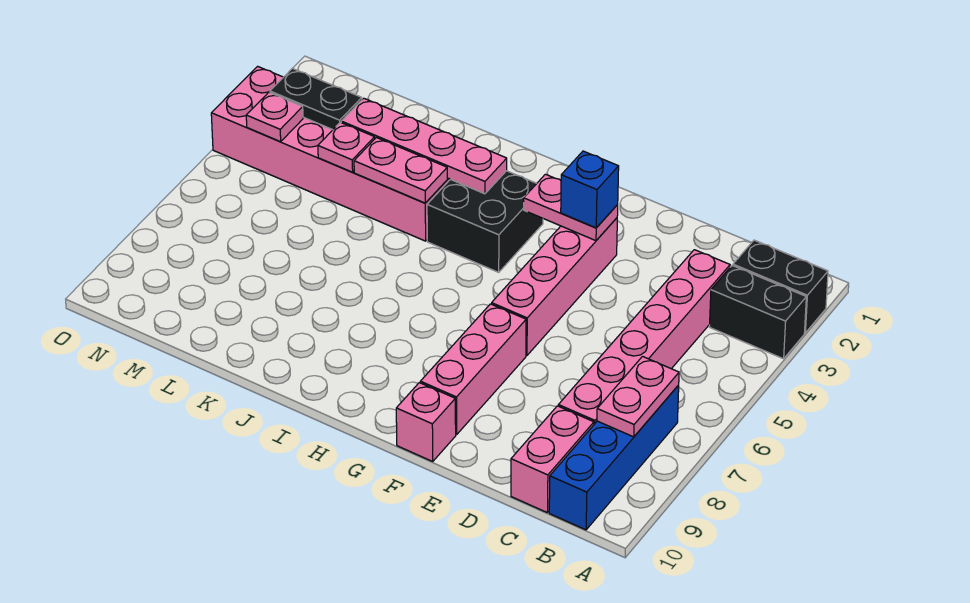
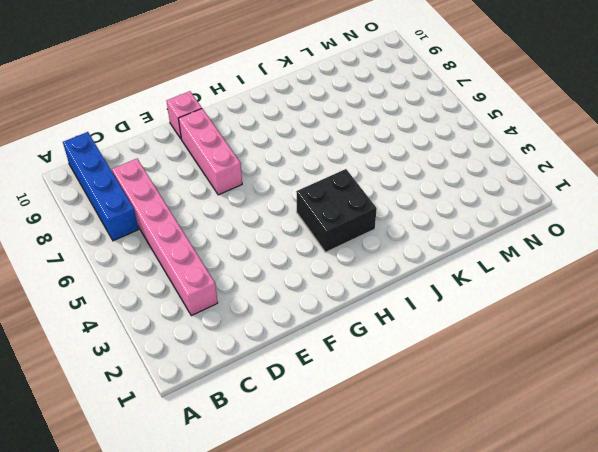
none -> black 1x2 brick [733,240,828,333]
none -> black 1x2 brick [710,266,806,359]
none -> pink 1x2 brick [511,406,594,512]

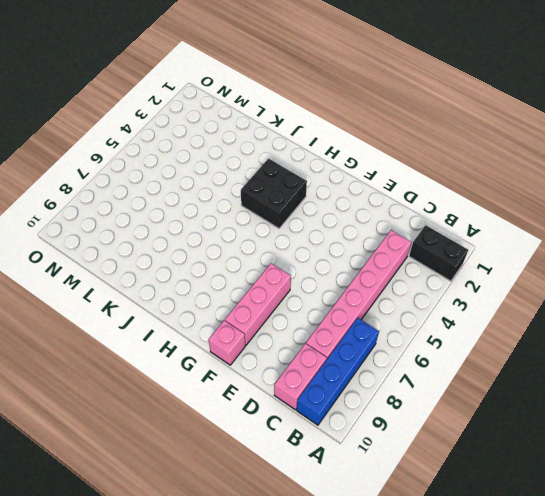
none -> black 1x2 brick [710,266,806,359]
none -> pink 1x4 brick [492,218,617,356]
none -> pink 2x6 brick [211,66,450,241]

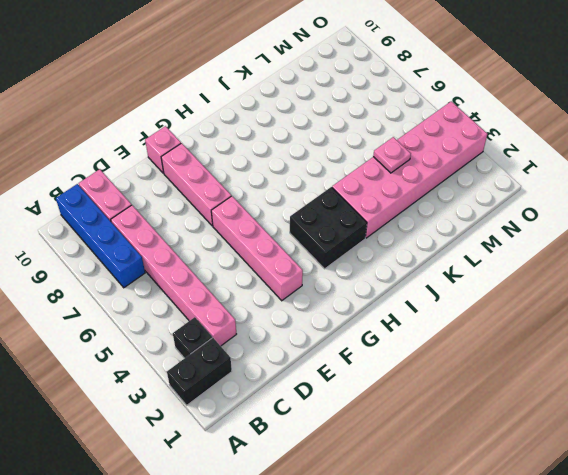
black 1x1 brick [173,317,212,358] -> black 1x2 brick [710,266,806,359]
none -> pink 1x2 plate [597,357,679,437]
none -> pink 1x2 plate [524,174,618,241]
none -> pink 1x4 plate [341,98,507,194]

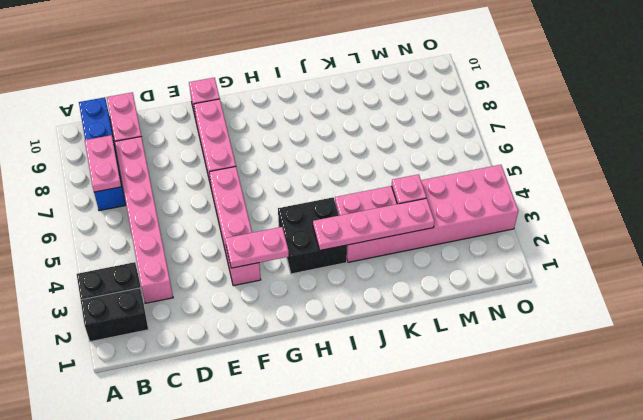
none -> pink 1x2 plate [354,138,447,203]
none -> black 1x2 plate [270,68,362,130]
none -> pink 1x1 plate [246,92,303,142]

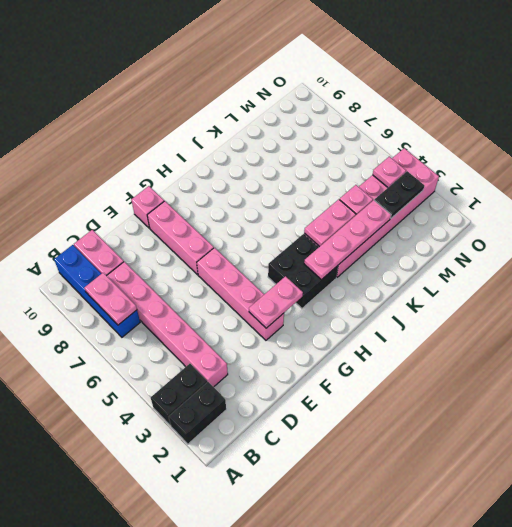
none -> blue 1x1 brick [561,151,619,228]

